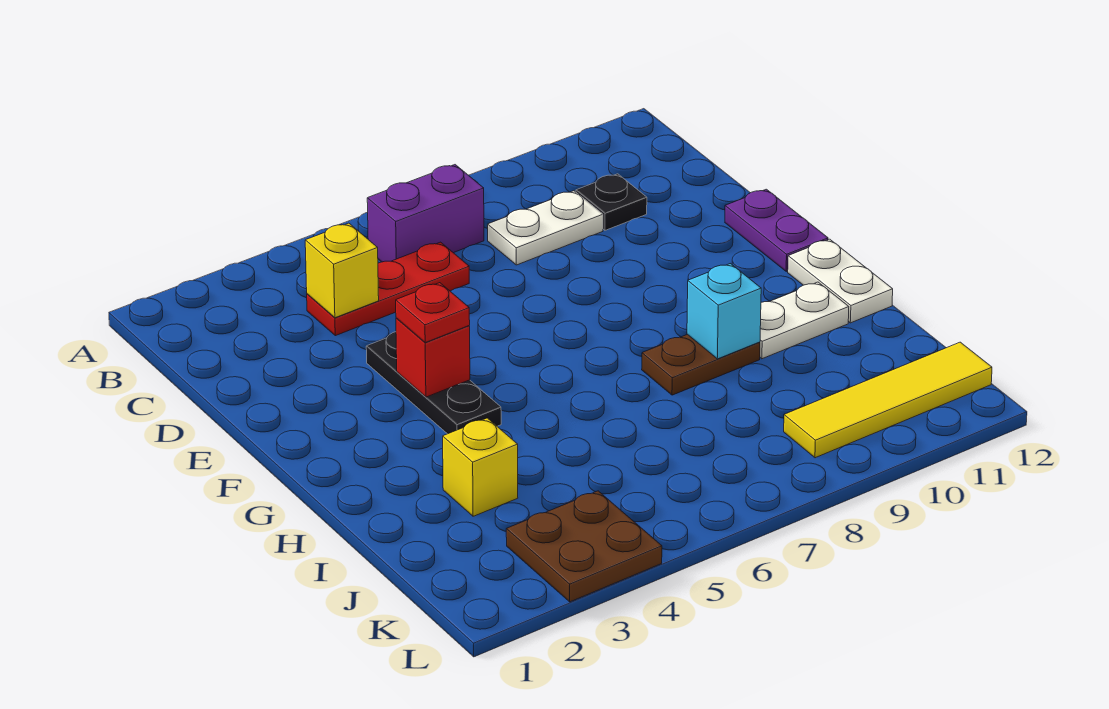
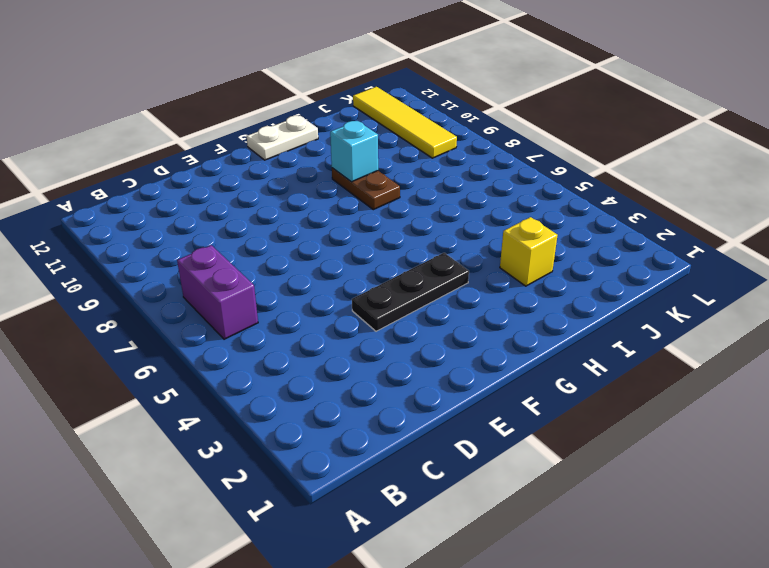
none -> red 1x3 plate [307,242,469,336]
none -> white 1x2 plate [488,191,603,265]
none -> black 1x1 plate [576,174,647,230]

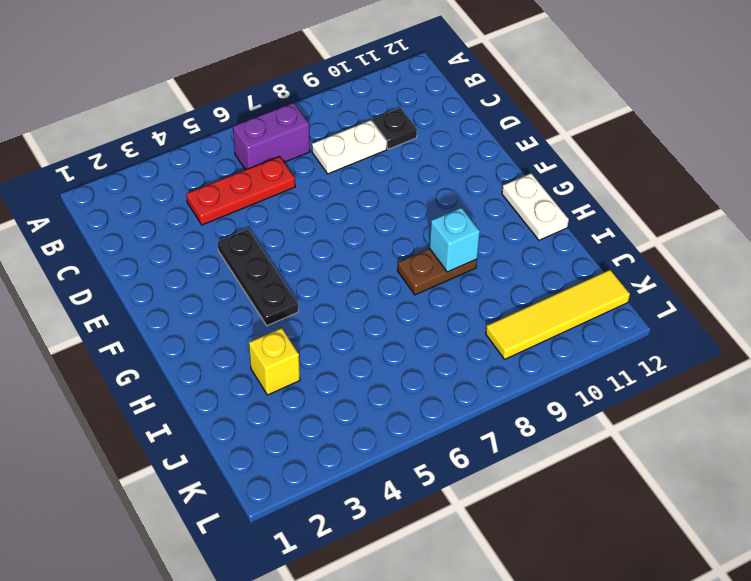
none -> purple 1x2 plate [725,189,828,271]
none -> white 1x2 plate [760,282,849,359]
none -> brown 2x2 plate [506,491,662,602]

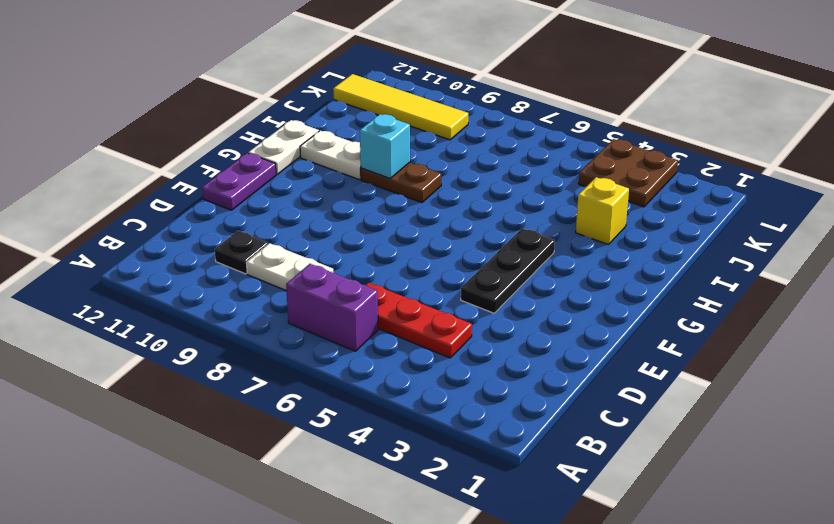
none -> yellow 1x1 brick [305,223,379,318]
none -> red 1x1 brick [396,318,470,397]
none -> red 1x1 plate [396,283,470,343]

